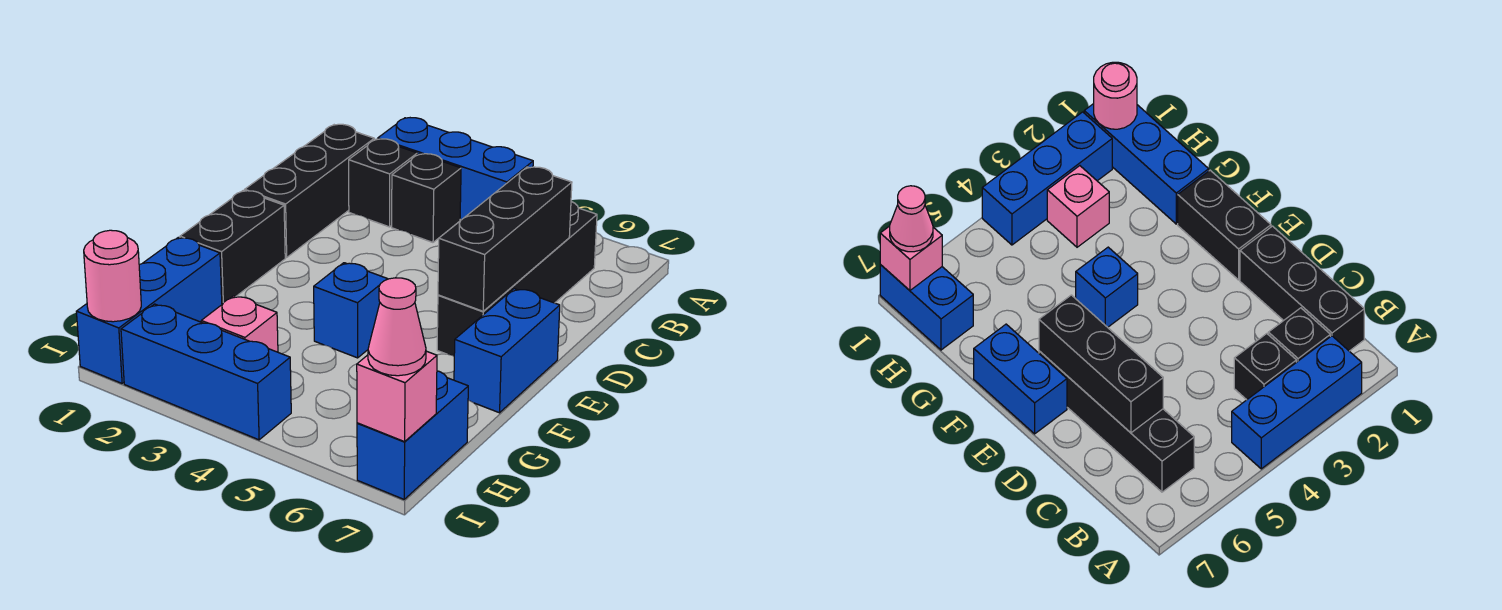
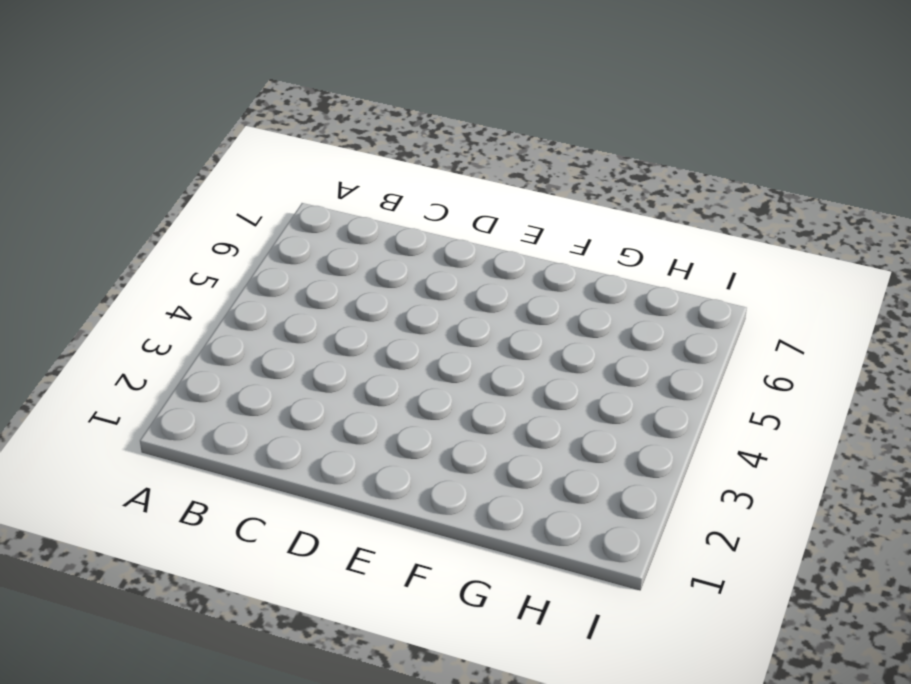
none -> blue 1x3 brick [378,118,533,220]
none -> black 1x3 brick [245,124,374,258]
none -> black 1x1 brick [349,139,417,227]

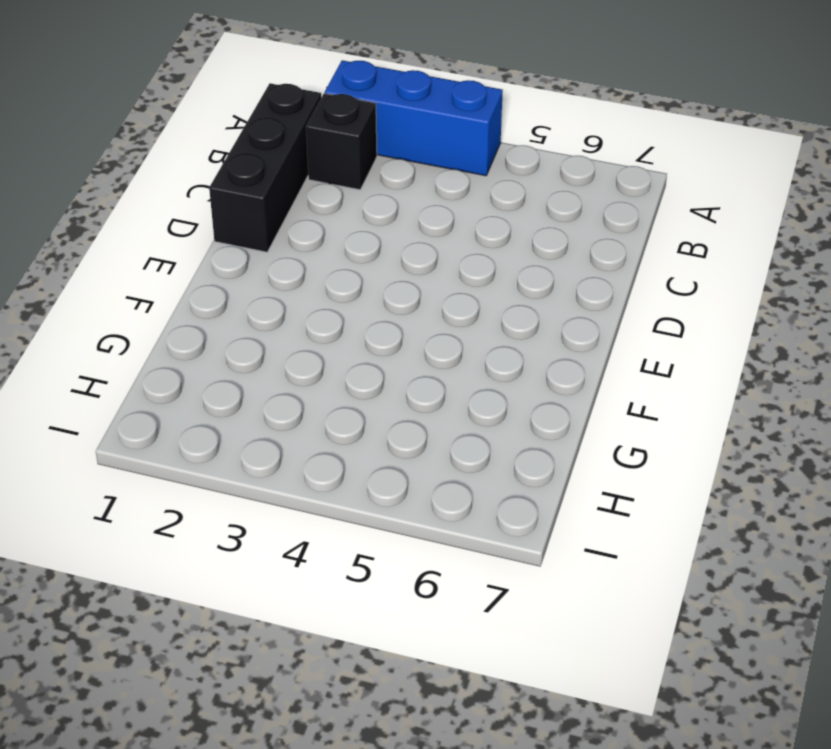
none -> black 1x1 brick [392,154,461,242]
none -> black 1x4 brick [437,202,597,356]
none -> black 1x2 brick [180,191,285,304]

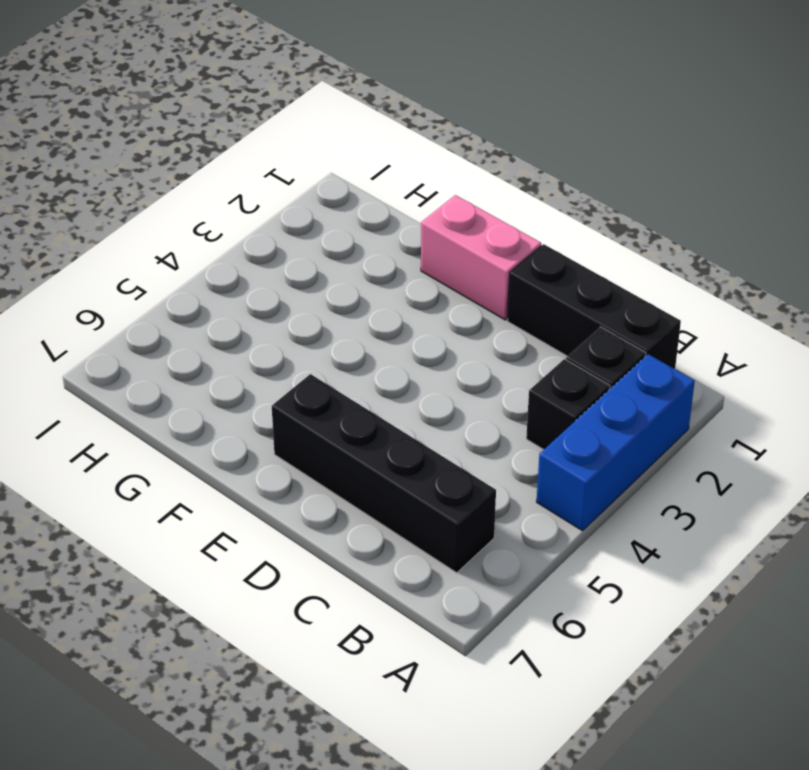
pink 1x2 brick [421,195,541,320] -> black 1x2 brick [180,191,285,304]
none -> blue 1x2 brick [454,289,560,413]
none -> blue 1x1 brick [314,263,387,358]
none -> blue 1x3 brick [76,237,222,383]

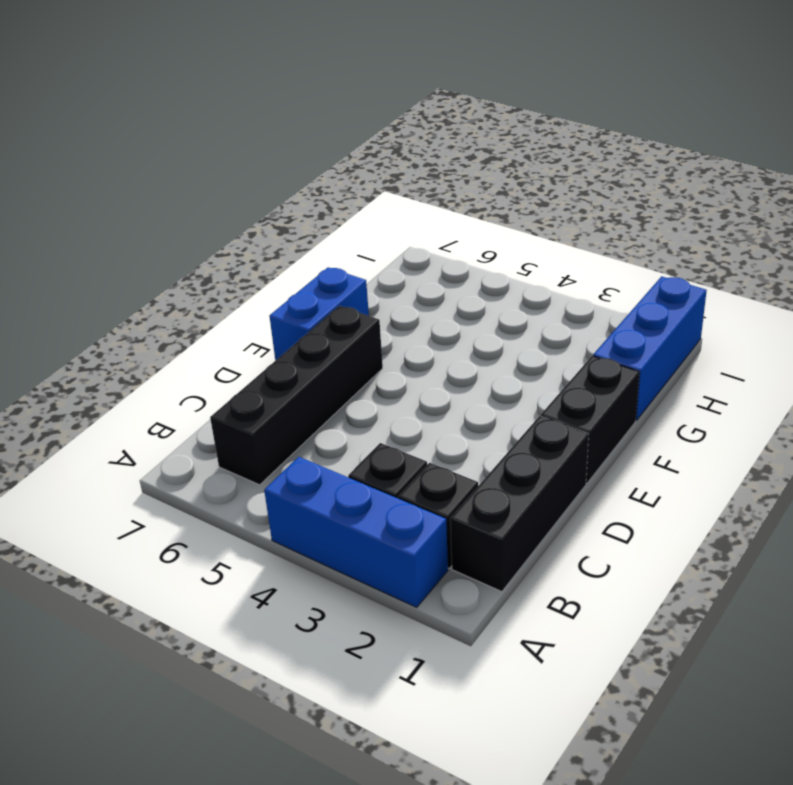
none -> blue 1x1 brick [314,263,387,358]
none -> pink 1x1 brick [201,296,278,352]
none -> blue 1x2 brick [357,371,468,499]

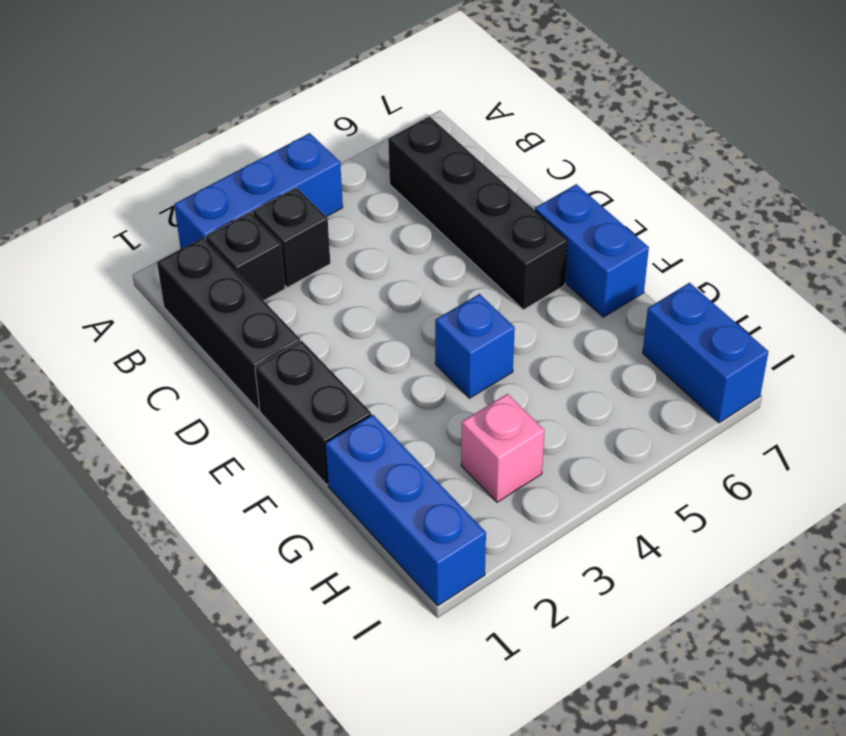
none -> blue 1x3 brick [121,304,291,440]
none -> black 1x3 brick [438,167,572,311]
none -> pink 1x1 round brick [84,230,141,322]

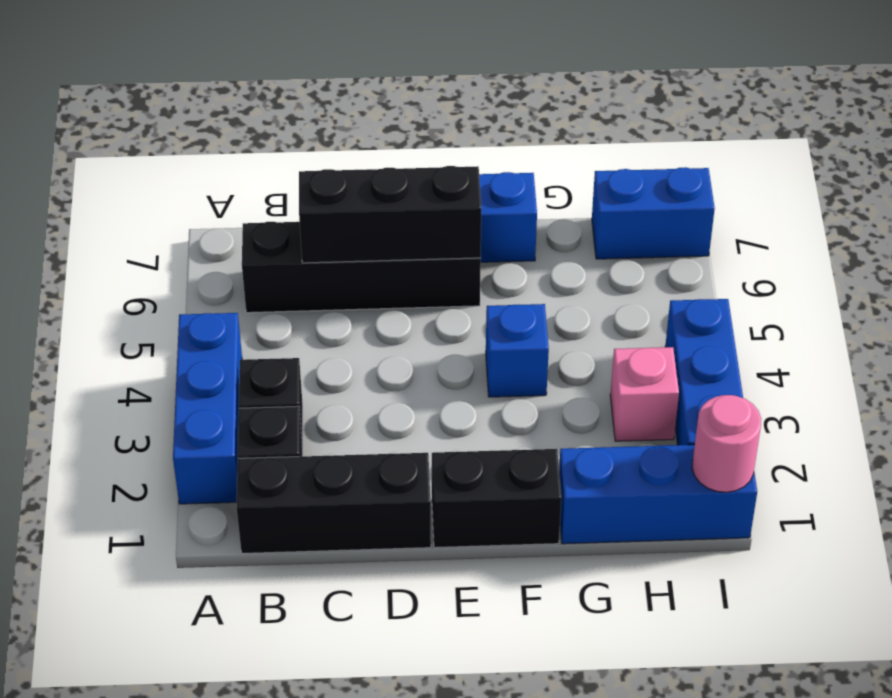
none -> pink 1x1 brick [357,351,437,442]
none -> pink 1x1 cone [368,278,426,376]

